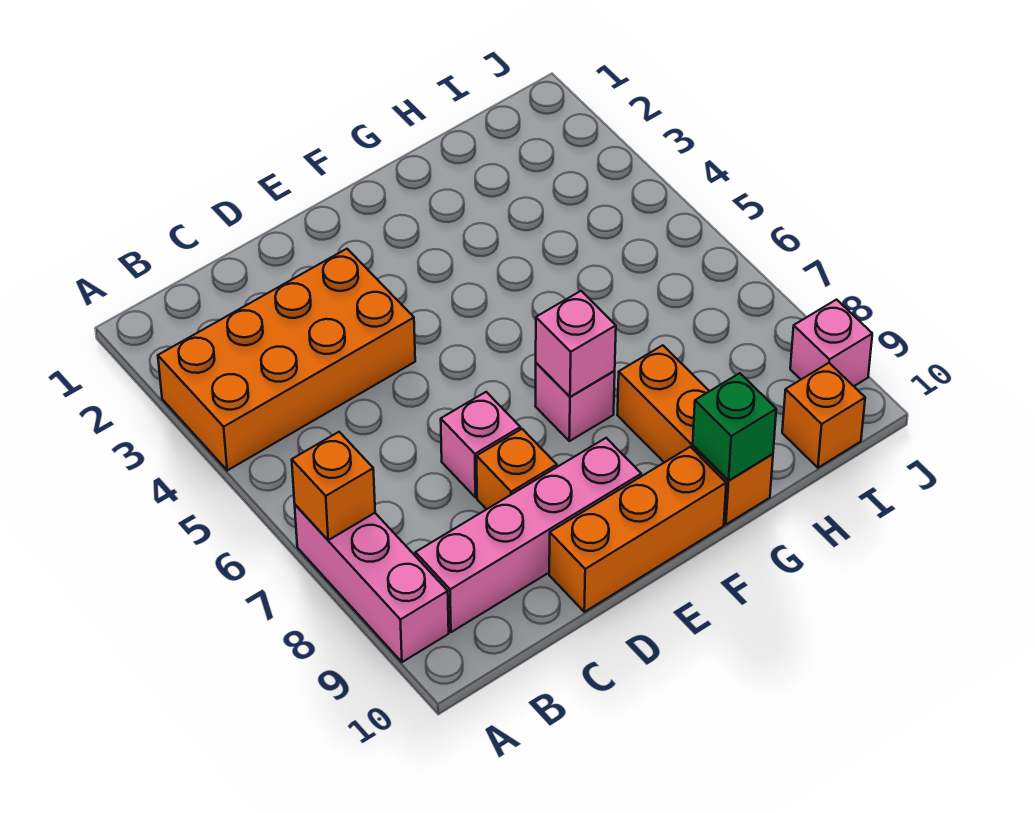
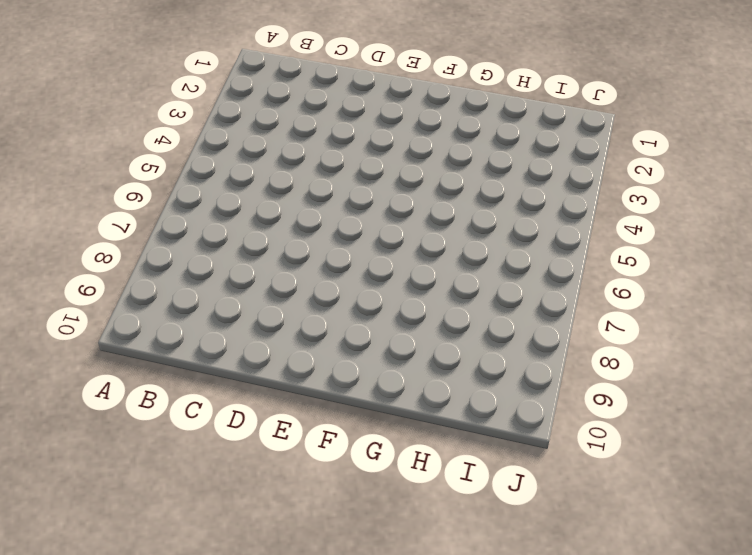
none -> orange 2x4 brick [158,249,415,470]
none -> pink 1x3 brick [295,505,449,662]
none -> pink 1x4 brick [415,438,641,632]

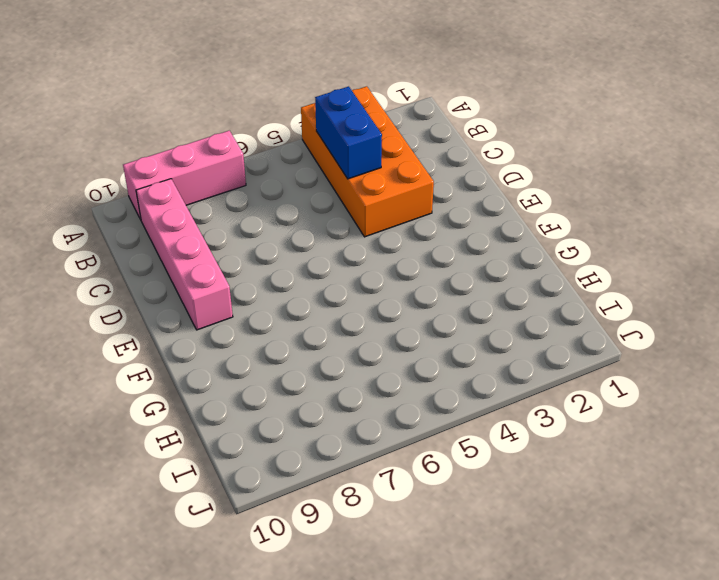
blue 1x2 brick [315,86,382,179] -> none
none -> pink 1x1 brick [441,392,520,497]
none -> orange 1x1 brick [477,429,557,509]
none -> orange 1x3 brick [549,447,726,612]

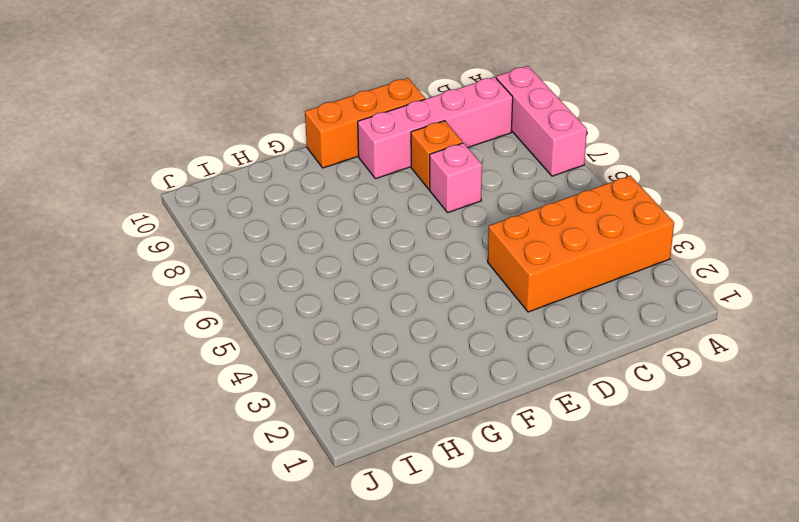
none -> pink 1x1 brick [535,363,615,441]
none -> orange 1x3 brick [617,345,773,524]
none -> orange 1x1 brick [782,363,865,468]

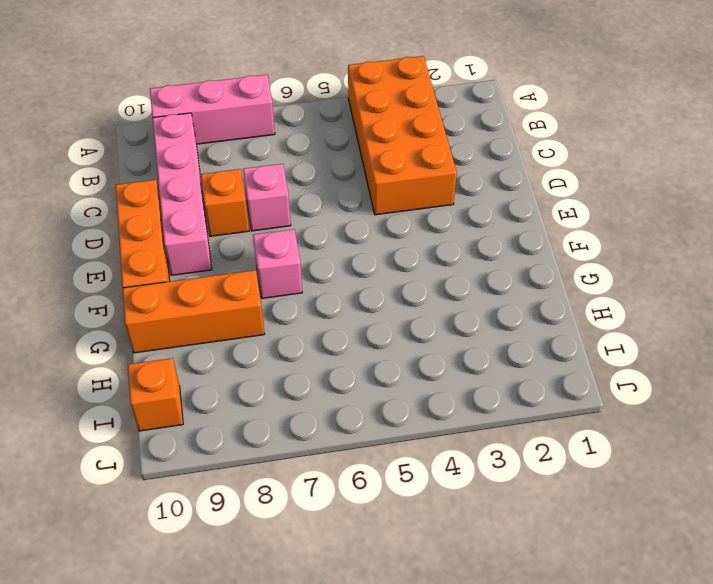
none -> pink 1x1 brick [790,300,872,386]
none -> orange 1x1 brick [292,432,375,540]
none -> pink 1x1 brick [536,291,616,397]

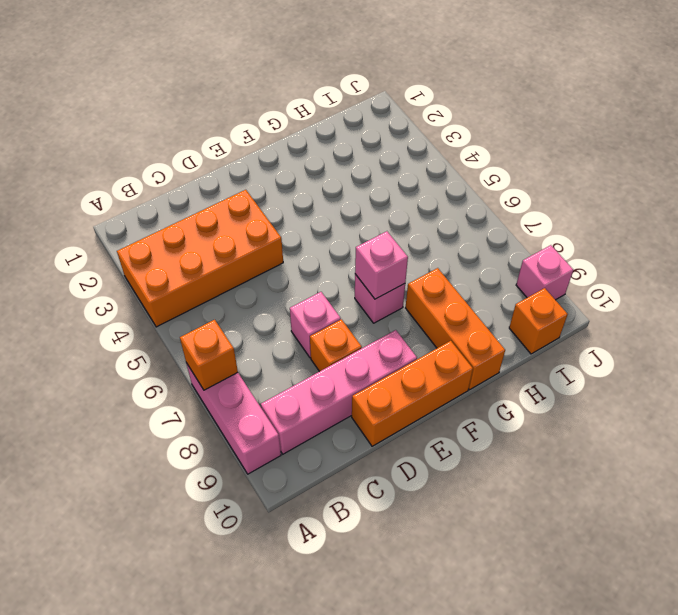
none -> green 1x1 brick [693,373,776,480]

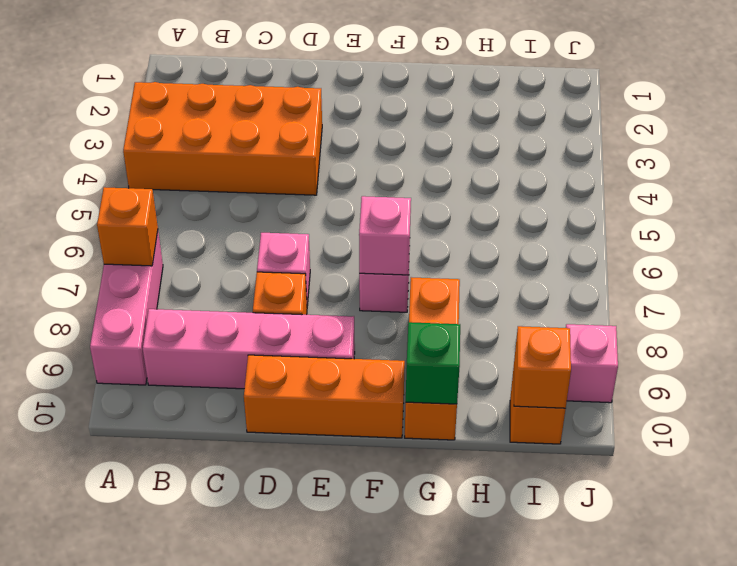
orange 1x1 brick [514,326,571,408] -> none

